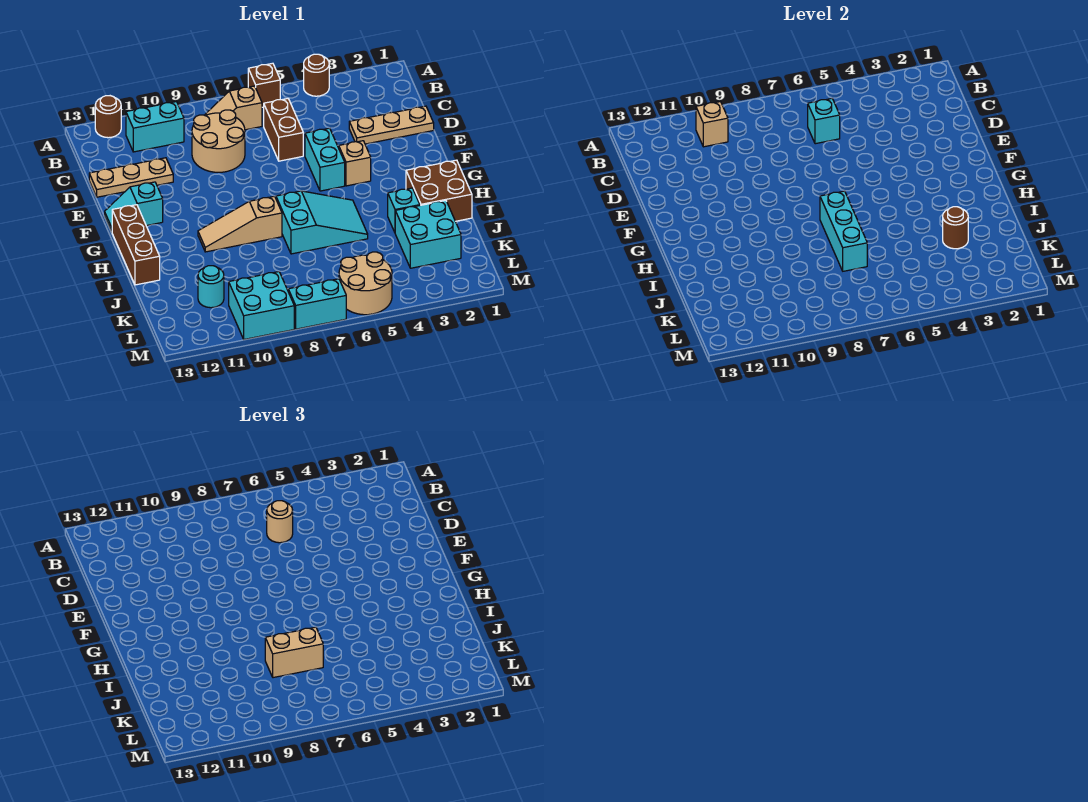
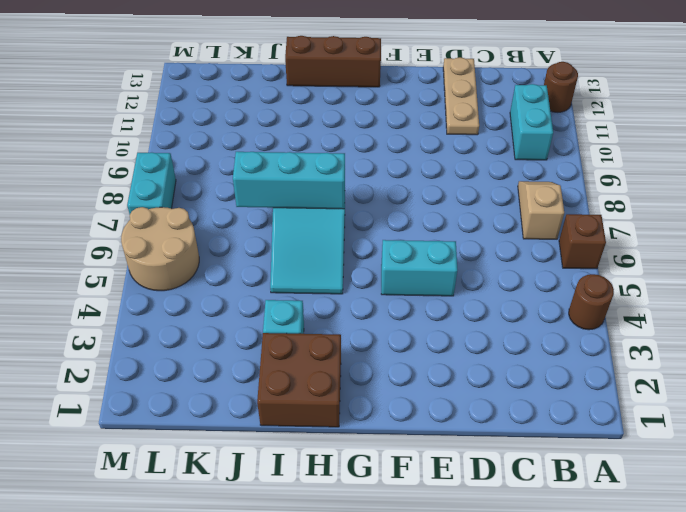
none -> brown 1x2 brick [264,99,303,161]
none -> tan 2x2 round brick [192,110,245,172]
none -> tan 1x3 plate [349,106,434,144]

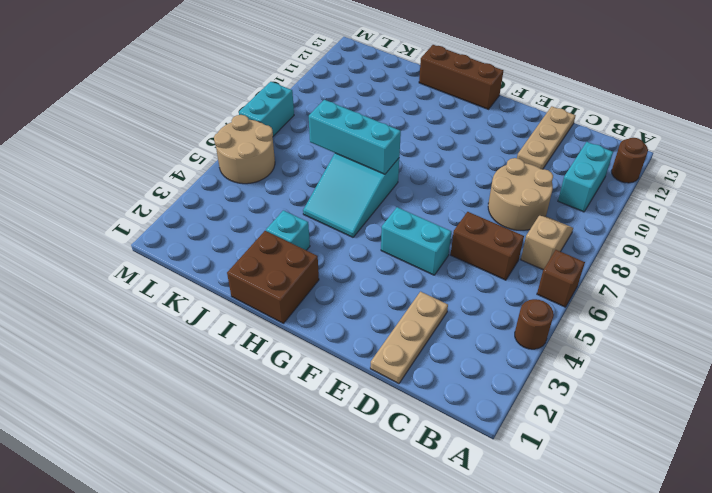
none -> tan 1x1 brick [339,141,371,186]
none -> cyan 1x2 slope [105,182,163,232]
none -> tan 1x3 slope [198,196,282,252]

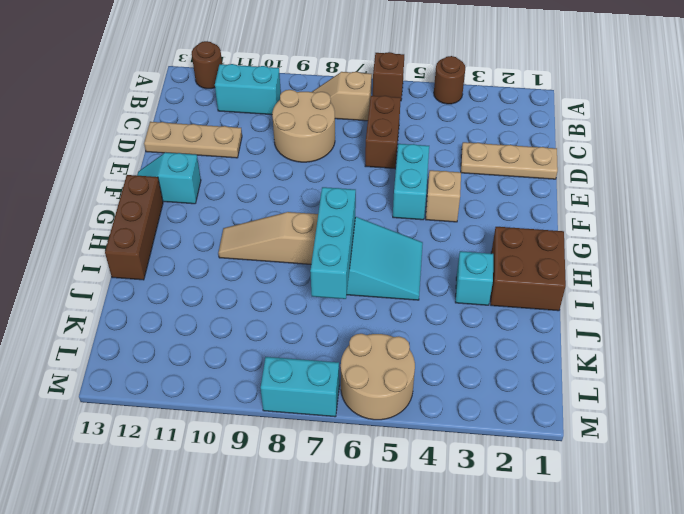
none -> cyan 2x2 brick [395,200,461,268]
none -> cyan 1x1 round brick [198,266,224,308]
none -> cyan 2x2 brick [229,272,294,339]

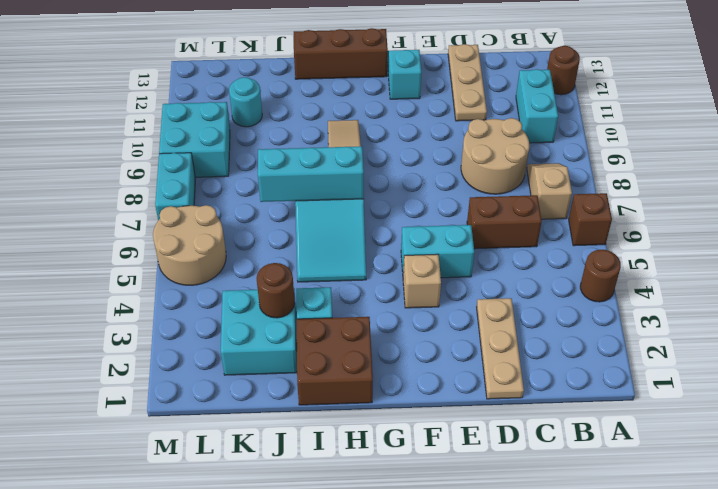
none -> tan 1x1 brick [696,102,728,147]
none -> cyan 1x1 brick [808,99,840,144]
none -> tan 1x1 round brick [267,501,293,543]

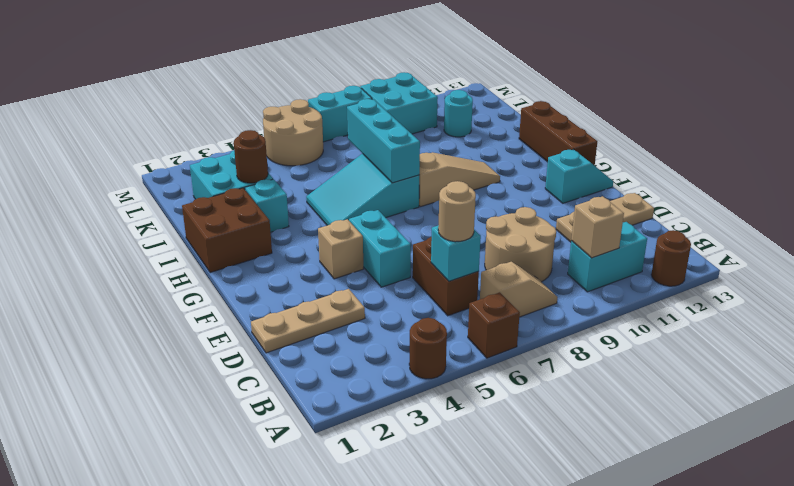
none -> tan 1x2 brick [265,627,323,678]

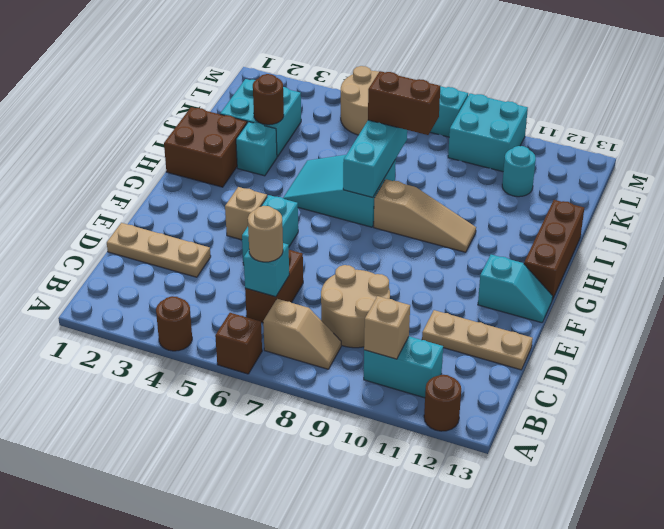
brown 1x2 brick [368,71,440,135] -> tan 1x2 brick [265,627,323,678]

